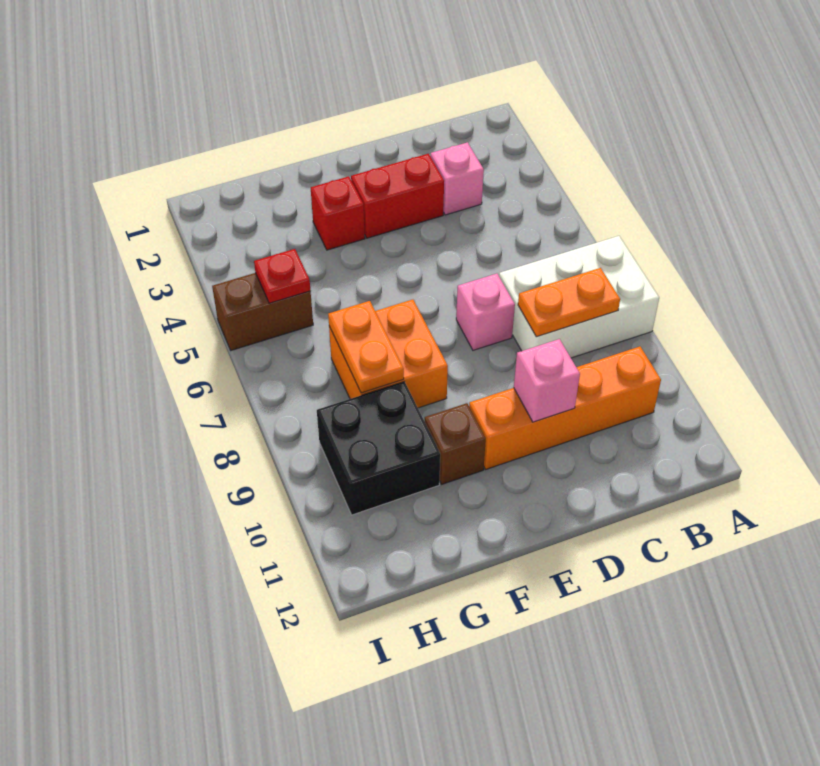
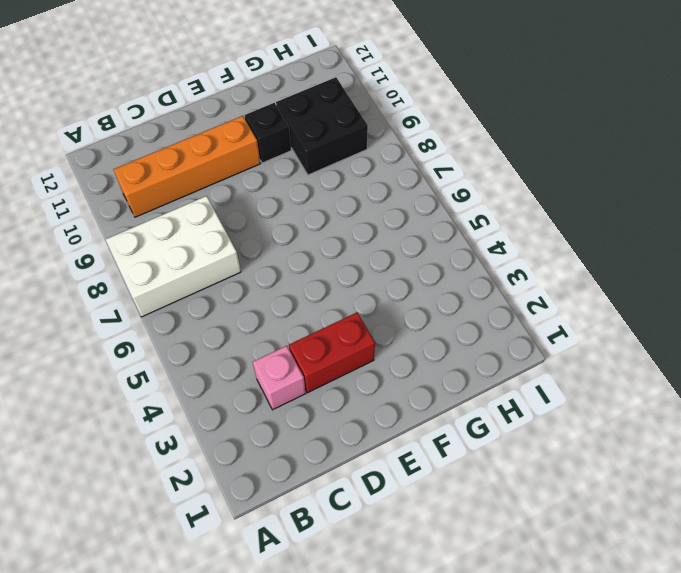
black 1x1 brick [245,103,291,163] -> brown 1x1 brick [425,403,486,484]
none -> pink 1x1 brick [456,274,515,350]
none -> red 1x1 brick [311,176,365,250]
none -> orange 2x2 brick [329,300,448,408]

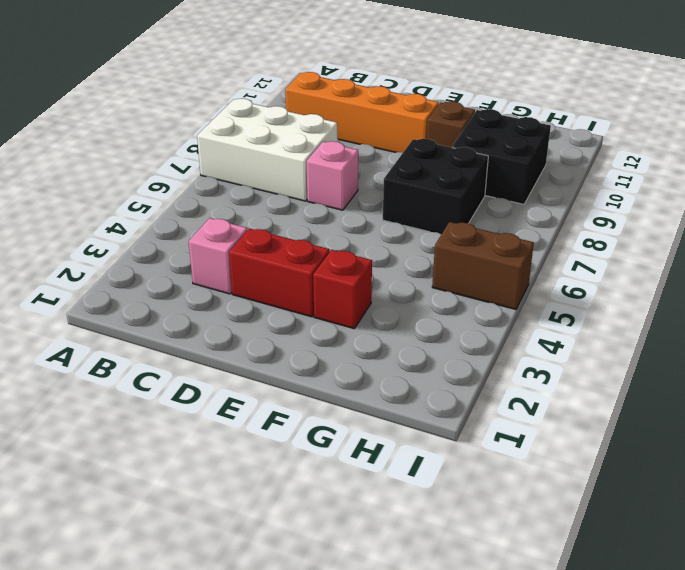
black 2x2 brick [383,139,488,234] -> orange 2x2 brick [329,300,448,408]
none -> orange 1x2 plate [518,268,620,337]
none -> pink 1x1 brick [514,339,580,422]
none -> orange 1x2 plate [328,301,404,393]

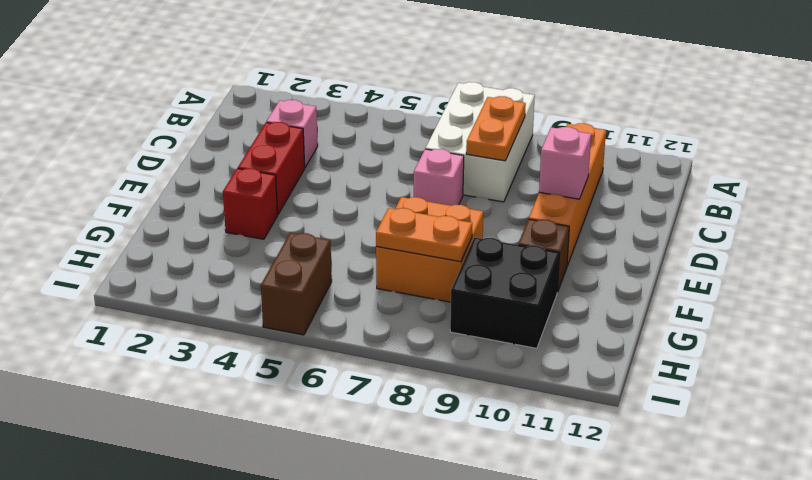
none -> red 1x1 plate [254,249,310,303]

